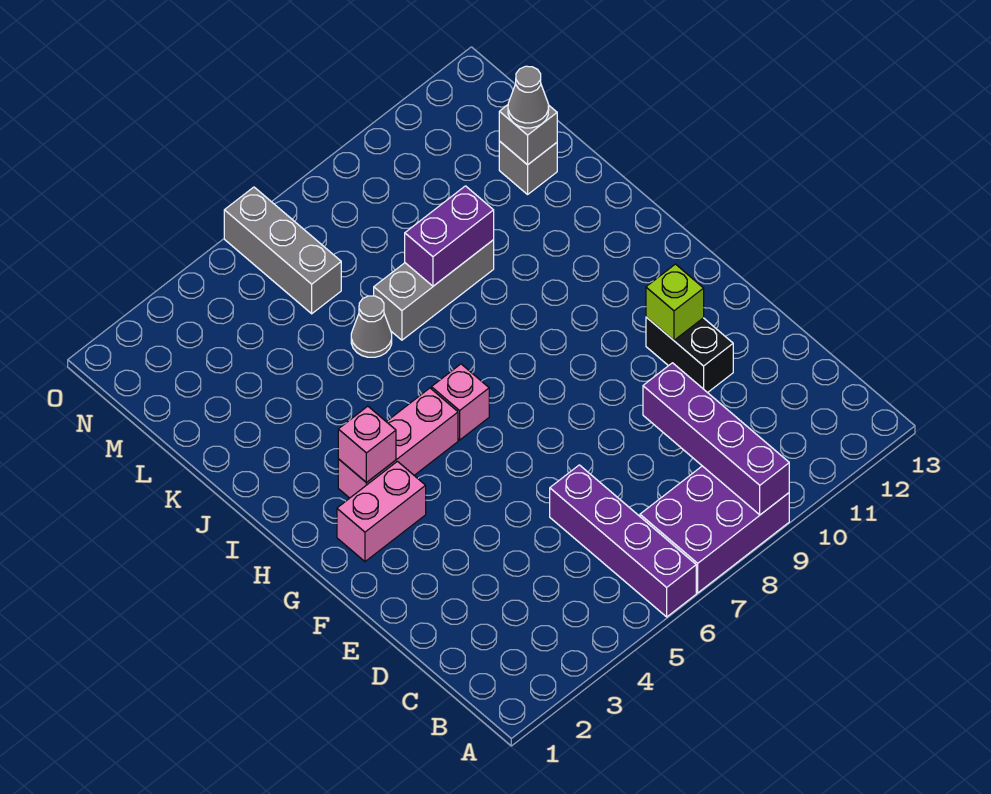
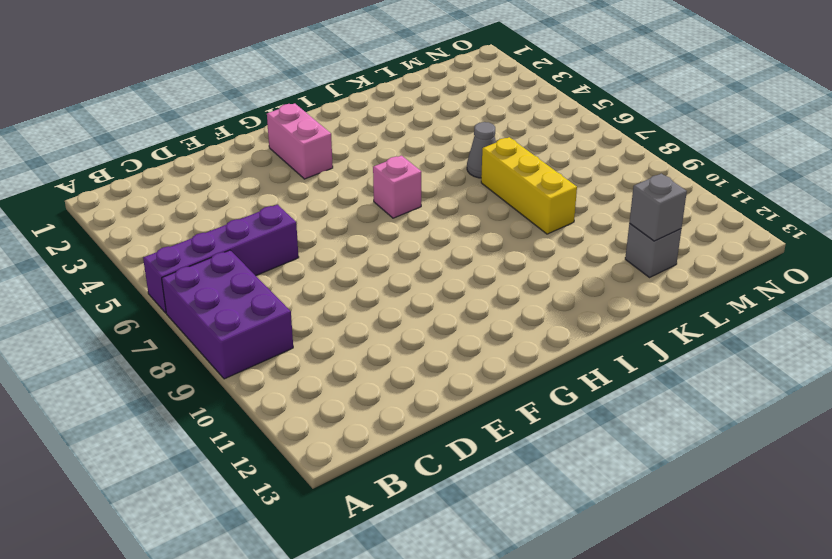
yellow 1x3 brick [481,137,577,234] -> grey 1x3 brick [374,240,494,340]
none -> black 1x2 brick [646,317,733,393]
none -> pink 1x3 brick [338,388,458,498]
none -> grey 1x3 brick [224,187,341,314]

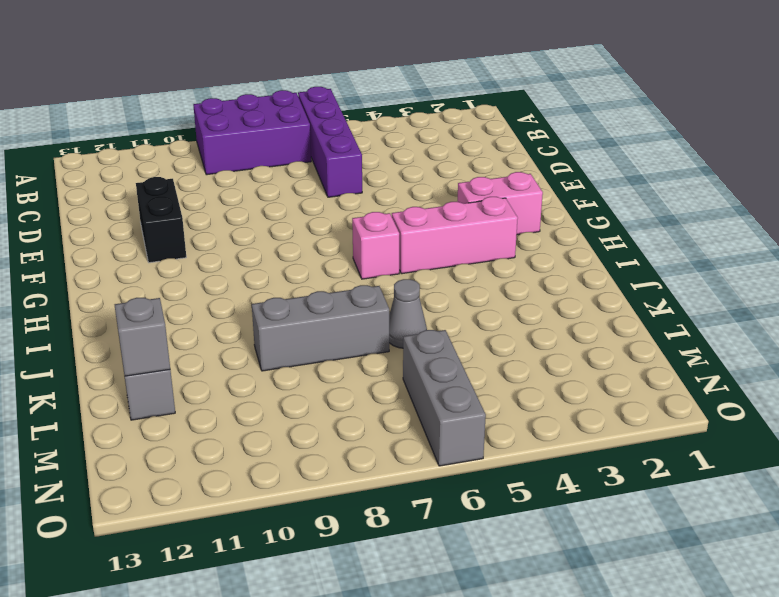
none -> purple 1x4 brick [643,363,789,515]
none -> lime 1x1 brick [646,264,704,340]
none -> pink 1x1 brick [338,406,396,483]

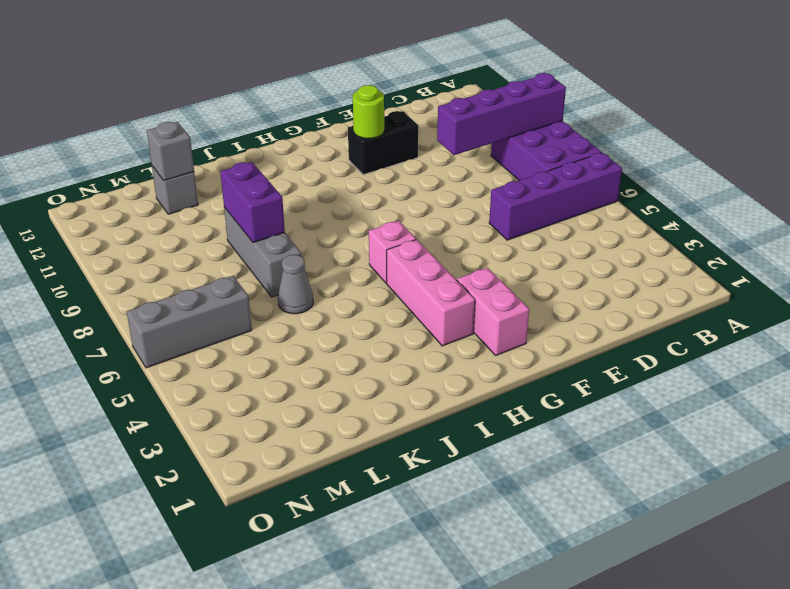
lime 1x1 round brick [353,85,384,139] -> lime 1x1 brick [646,264,704,340]
none -> pink 1x1 brick [338,406,396,483]
none -> grey 1x1 cone [508,66,549,128]

